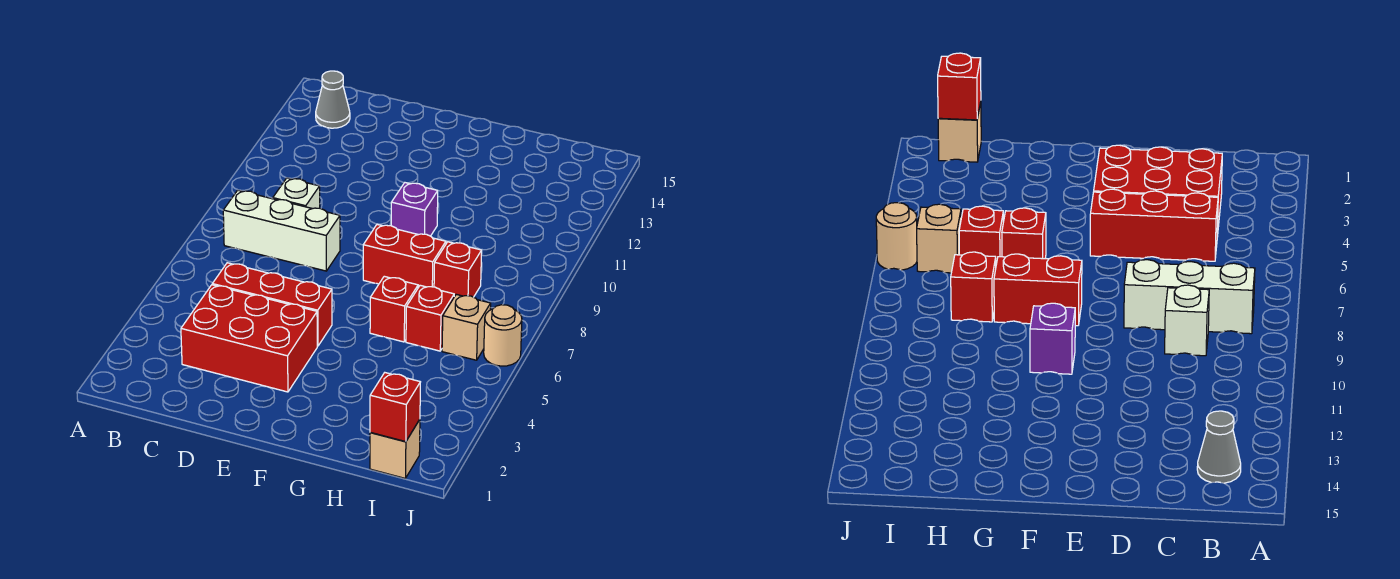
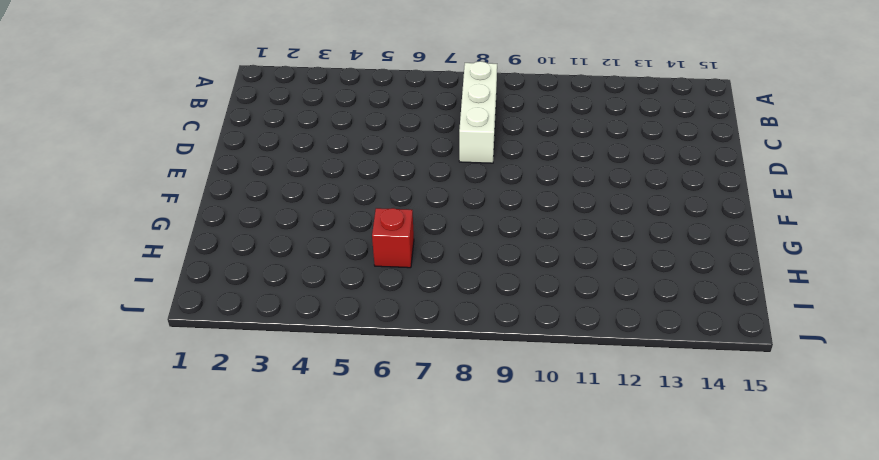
none -> grey 1x1 cone [316,71,350,128]
none -> red 2x3 brick [181,285,317,392]
none -> red 1x3 brick [212,263,332,346]

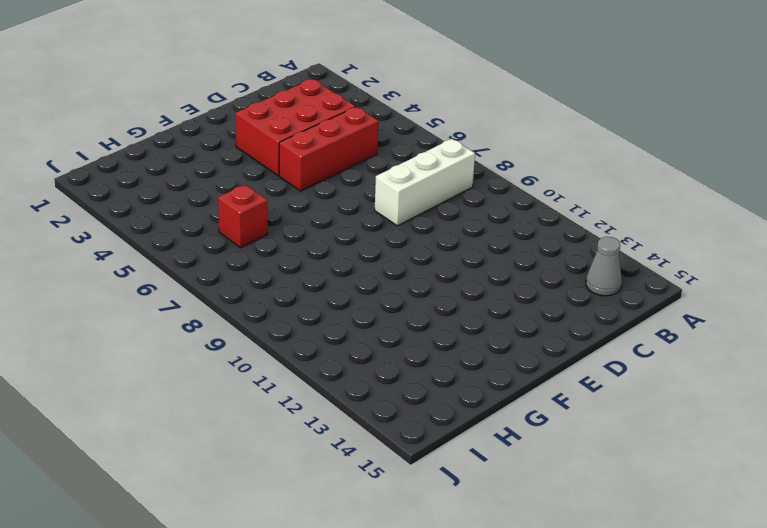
none -> white 1x1 brick [272,178,320,209]
none -> red 1x2 brick [363,225,446,288]
none -> purple 1x1 brick [391,183,438,236]

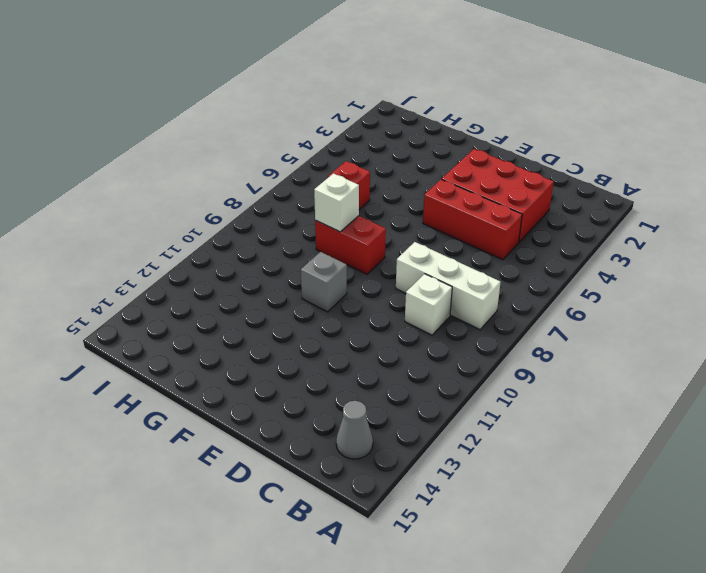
grey 1x1 brick [301,252,347,312] -> purple 1x1 brick [391,183,438,236]
white 1x1 brick [314,174,359,232] -> none
none -> red 1x1 brick [370,276,418,342]
none -> red 1x1 brick [434,242,482,297]
none -> tan 1x1 brick [370,420,420,478]

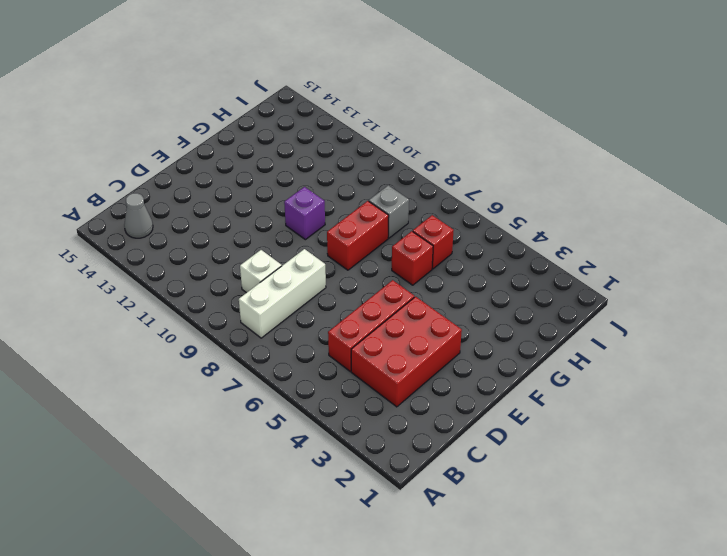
grey 1x1 brick [369,185,409,238] -> red 1x1 brick [434,242,482,297]
none -> tan 1x1 brick [370,420,420,478]
none -> tan 1x1 brick [442,294,491,360]
none -> tan 1x1 round brick [484,305,522,366]

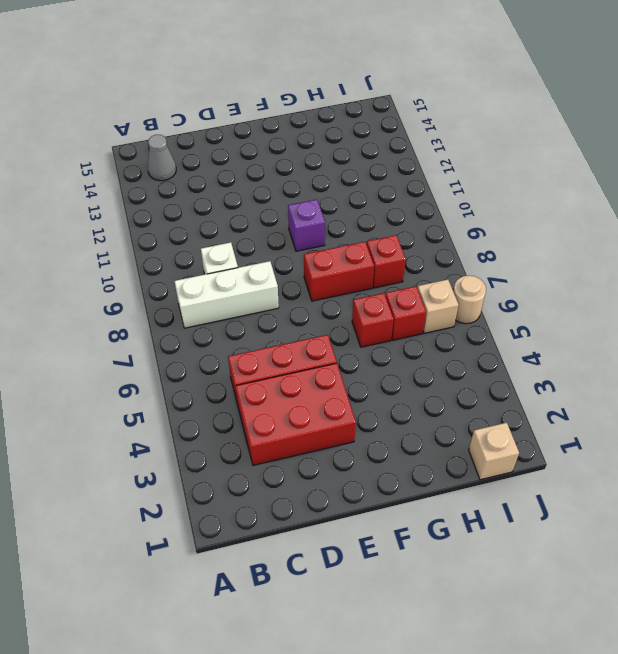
none -> red 1x1 brick [370,373,420,442]

